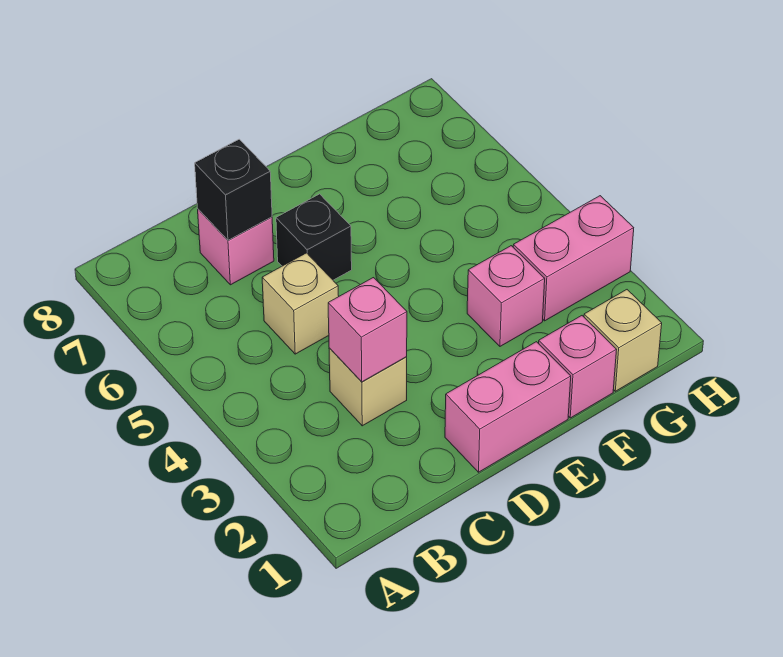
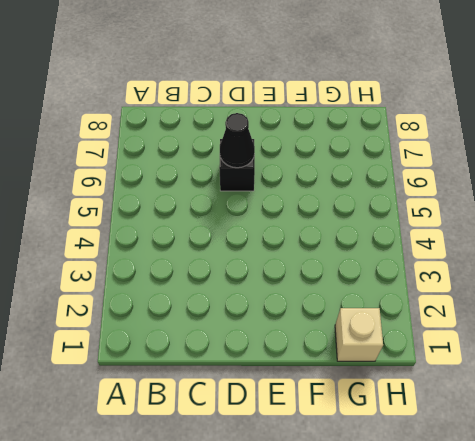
black 1x1 cone [220,113,255,168] -> none
none -> tan 1x1 brick [329,348,407,426]
none -> tan 1x1 brick [262,253,339,354]

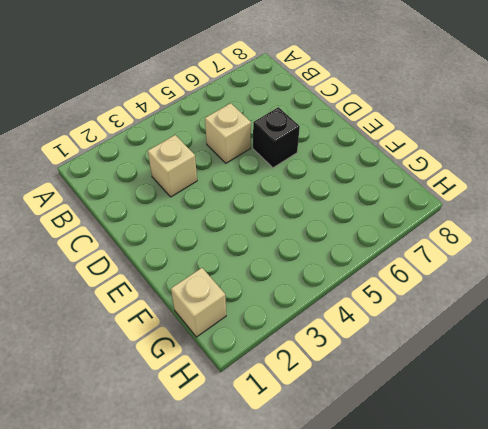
none -> pink 1x1 brick [198,209,274,285]
none -> pink 1x2 brick [445,342,571,472]

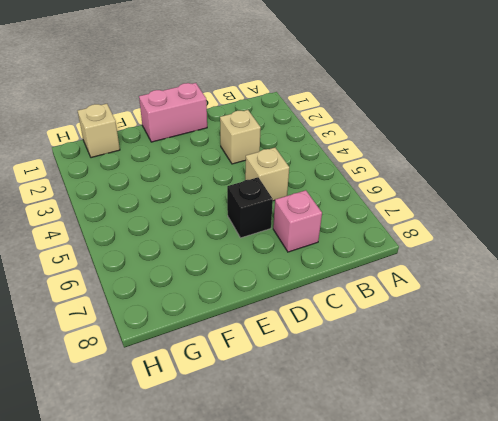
none -> pink 1x1 brick [539,316,616,418]
none -> pink 1x1 brick [467,246,545,346]

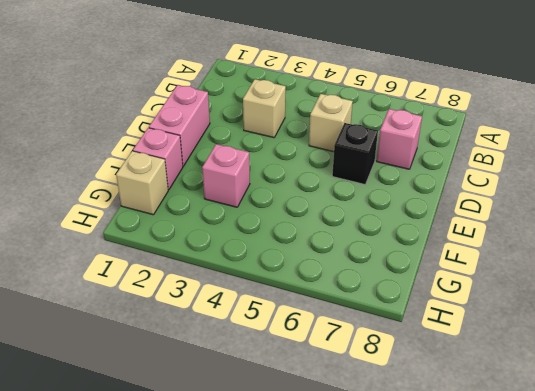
none -> pink 1x2 brick [513,196,634,321]
none -> pink 1x1 brick [328,278,407,382]

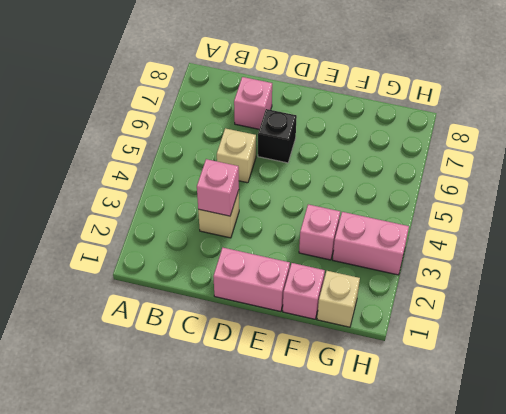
none -> black 1x1 brick [195,139,272,240]

